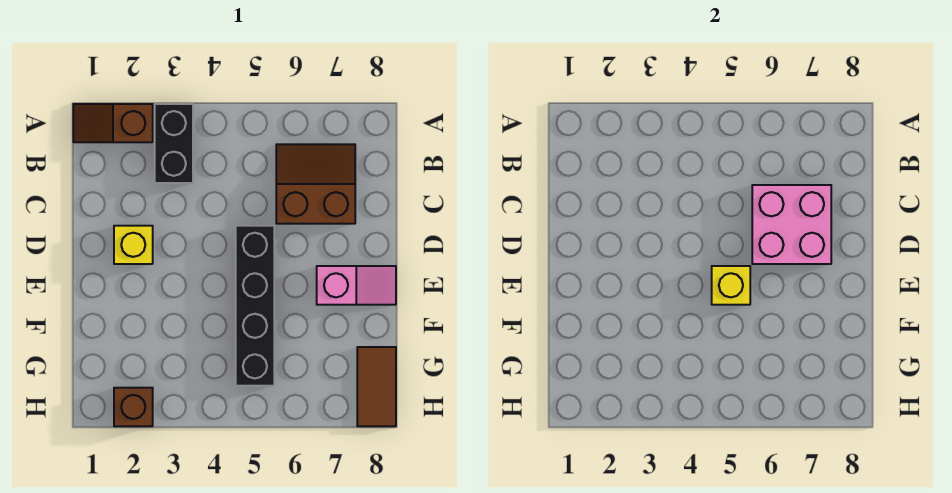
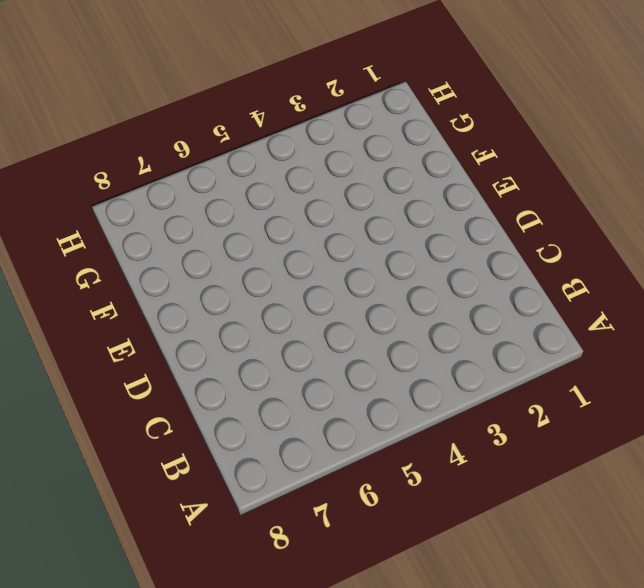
none -> brown 1x2 slope [73,104,153,142]
none -> black 1x2 brick [155,104,193,183]

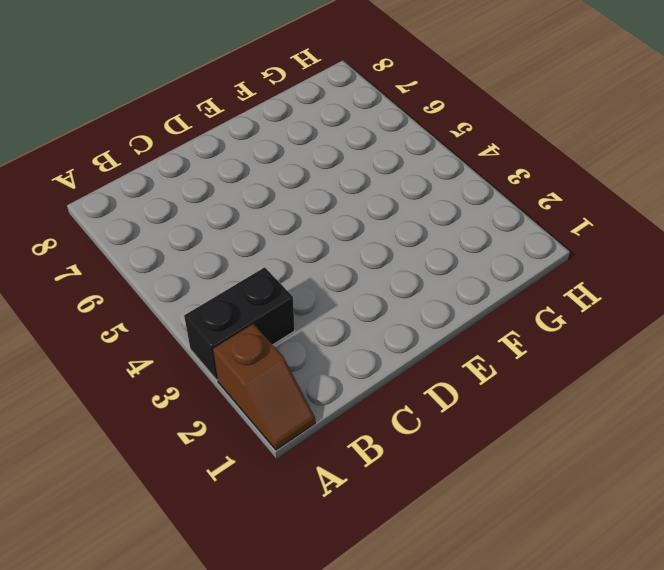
none -> brown 2x2 slope [276,144,355,224]
none -> yellow 1x1 brick [114,226,153,264]

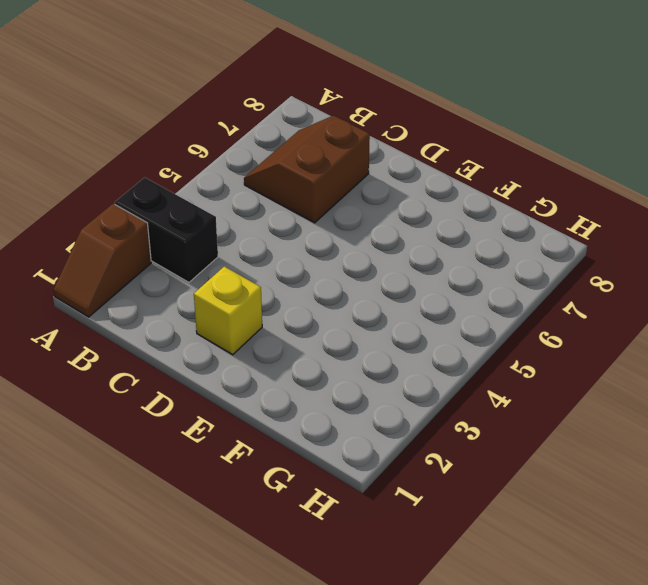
none -> black 1x4 brick [236,226,274,386]
none -> pink 1x2 slope [317,266,396,305]

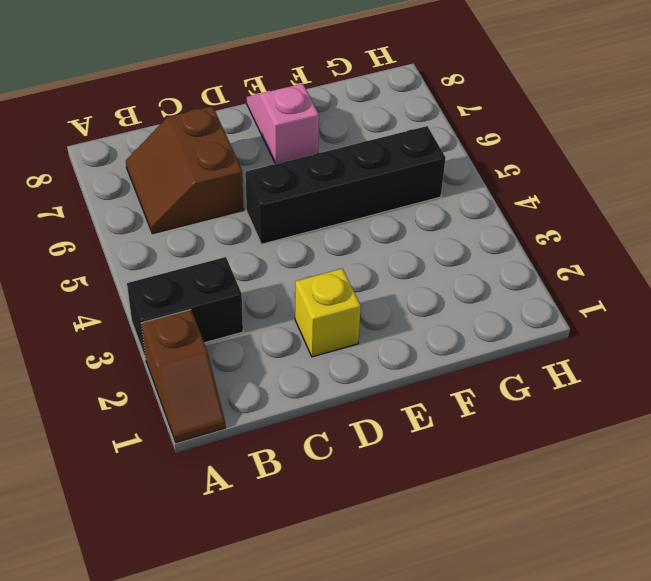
none -> brown 1x2 tile [357,347,396,426]
none -> brown 1x1 brick [114,388,153,426]

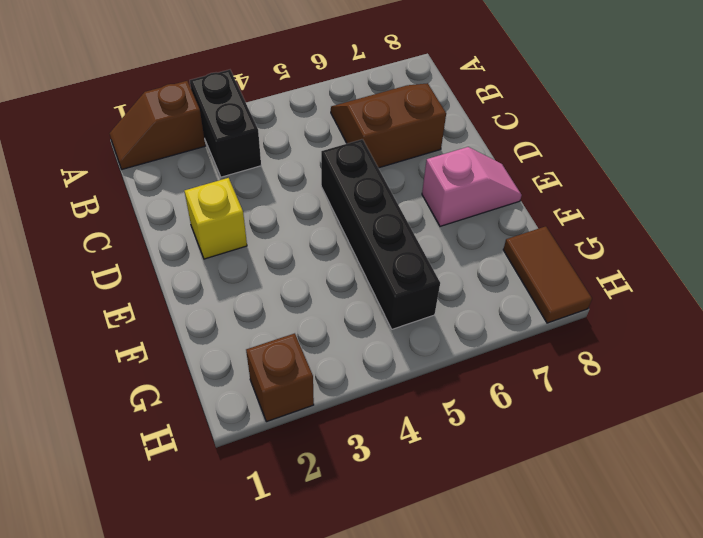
none -> pink 2x2 brick [752,185,831,264]
none -> yellow 1x1 brick [712,266,750,305]

